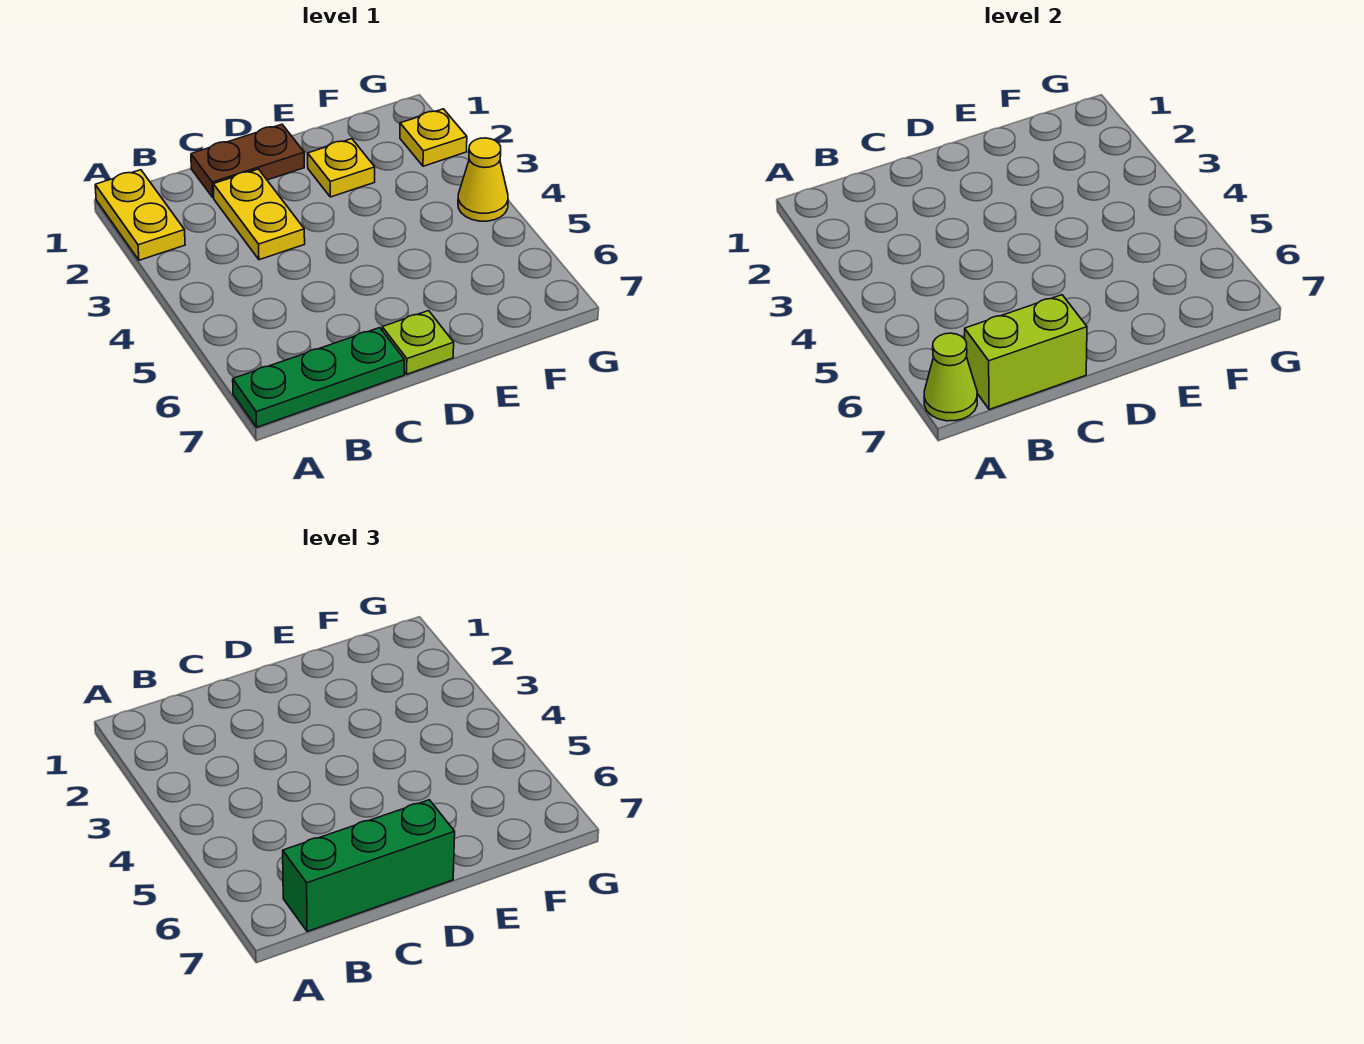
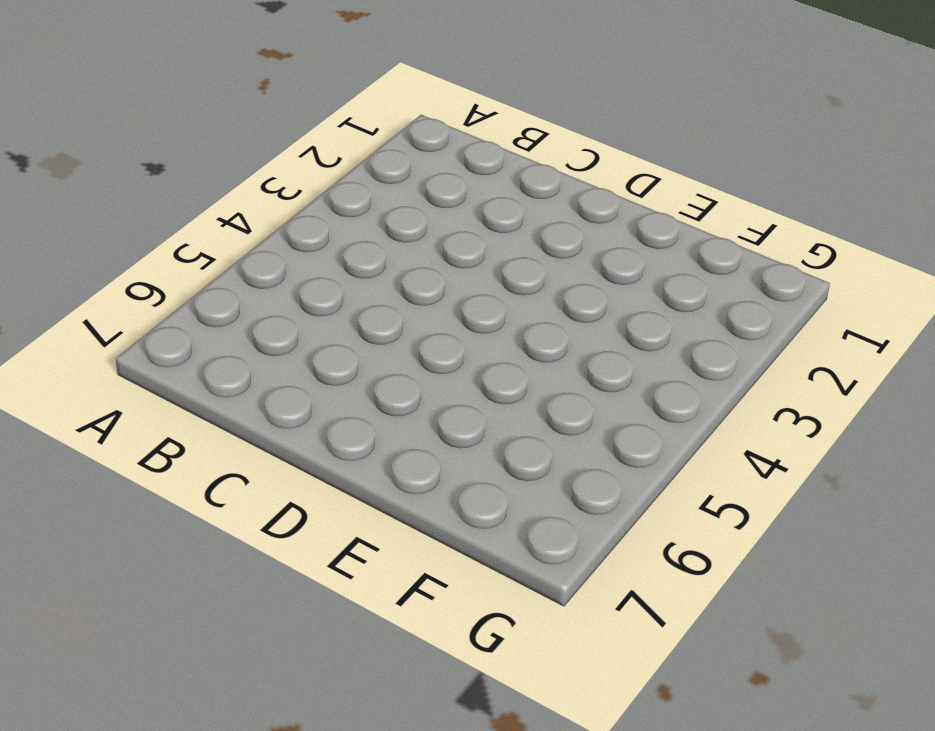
none -> yellow 1x2 plate [95,170,185,260]
none -> green 1x3 plate [233,328,405,427]

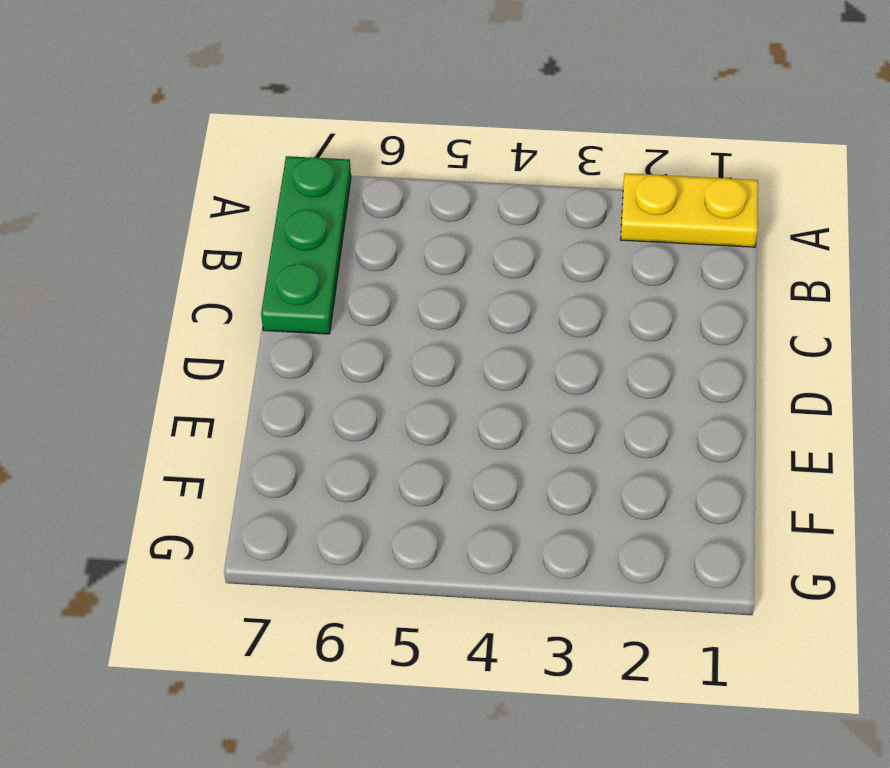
none -> brown 1x2 plate [191,124,304,198]
none -> yellow 1x2 plate [213,169,305,260]

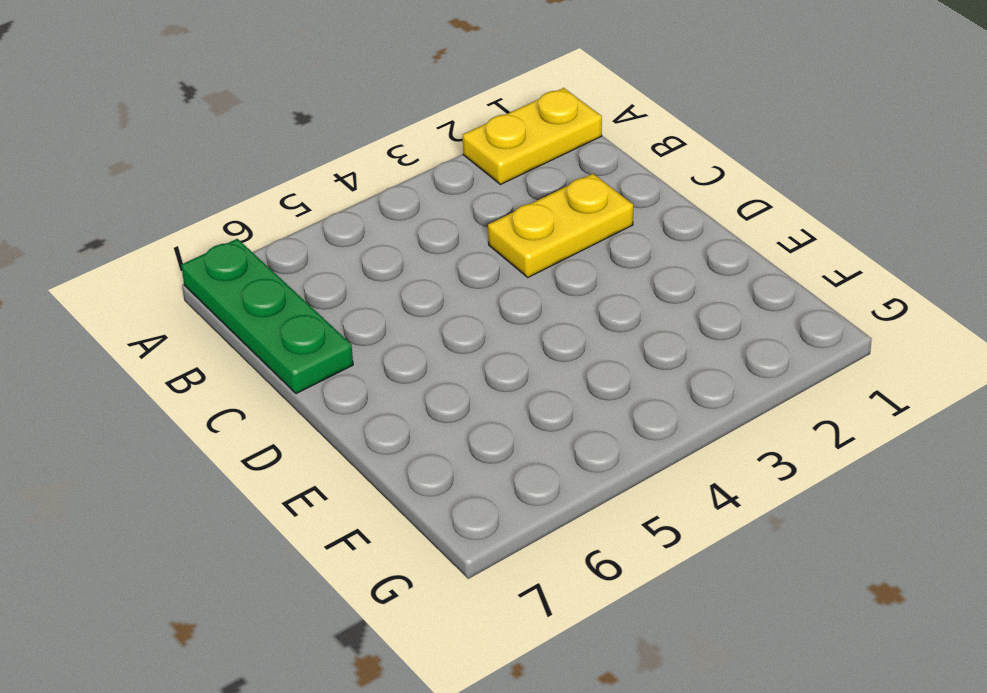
none -> brown 1x2 plate [191,124,304,198]
none -> lime 1x1 plate [382,311,454,374]

